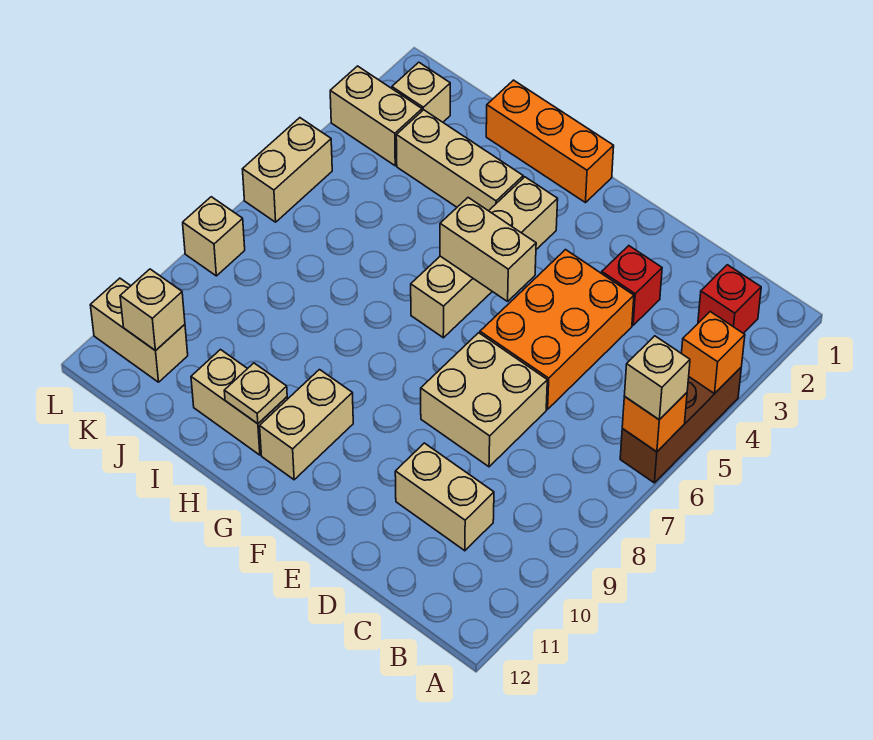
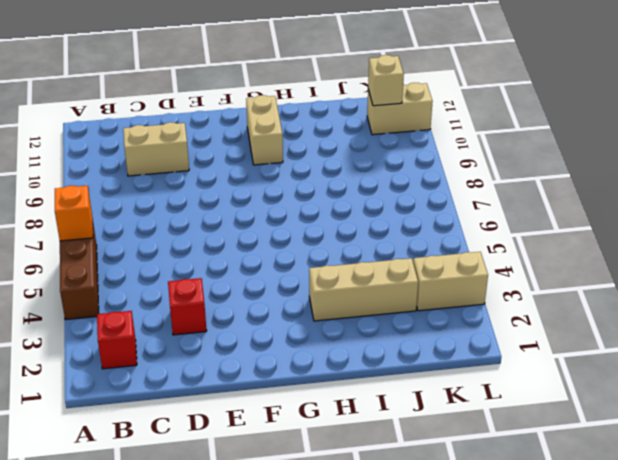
none -> orange 2x3 brick [480,250,634,409]
none -> tan 2x2 brick [421,333,547,467]
none -> orange 1x3 brick [486,80,614,203]

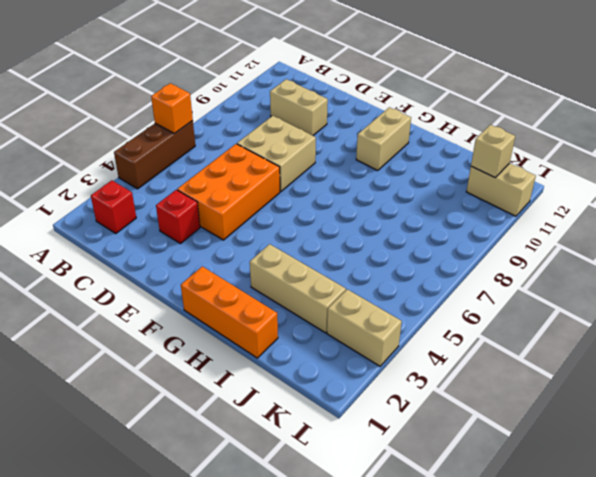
none -> tan 1x4 brick [411,177,558,338]
none -> tan 1x2 brick [191,350,287,455]
none -> tan 1x1 brick [392,62,450,122]

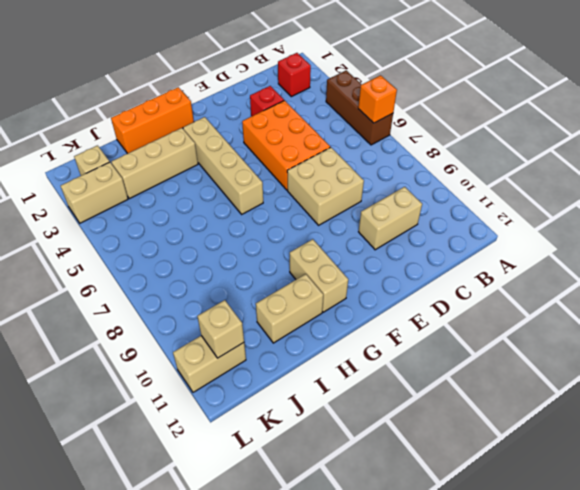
none -> tan 1x2 brick [243,118,332,222]
none -> tan 1x1 brick [183,197,245,276]
none -> orange 1x1 brick [681,312,745,394]

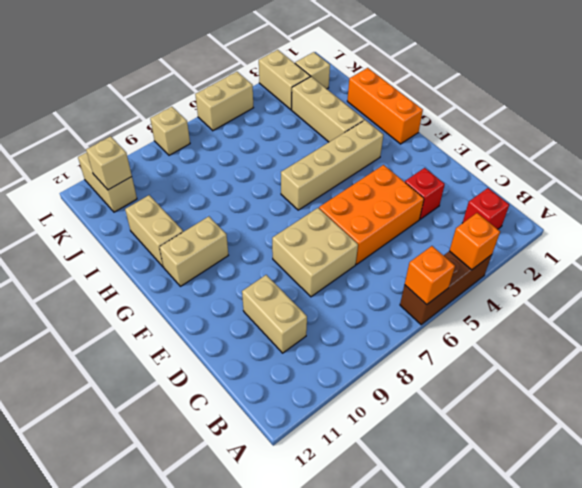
none -> tan 1x2 brick [440,198,536,301]
none -> tan 1x1 plate [224,363,287,424]
none -> tan 1x1 brick [624,336,690,420]

